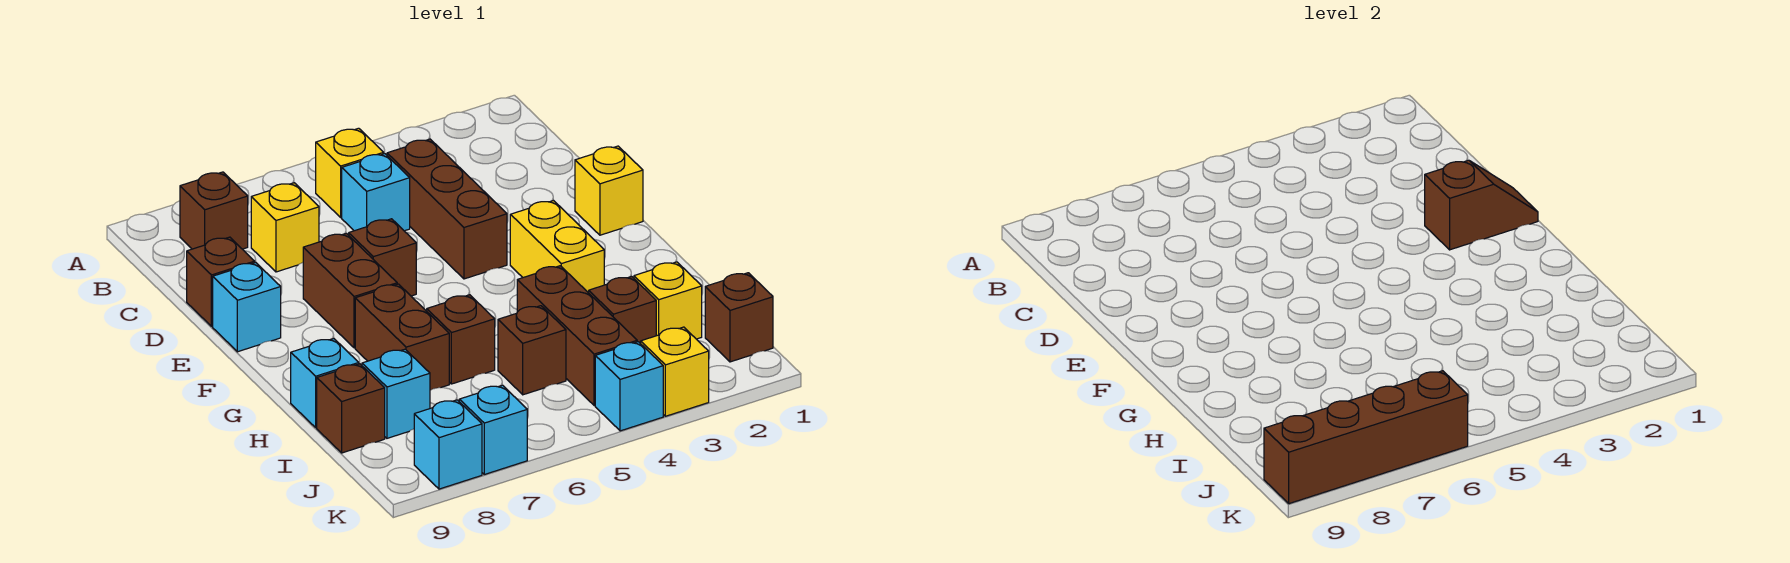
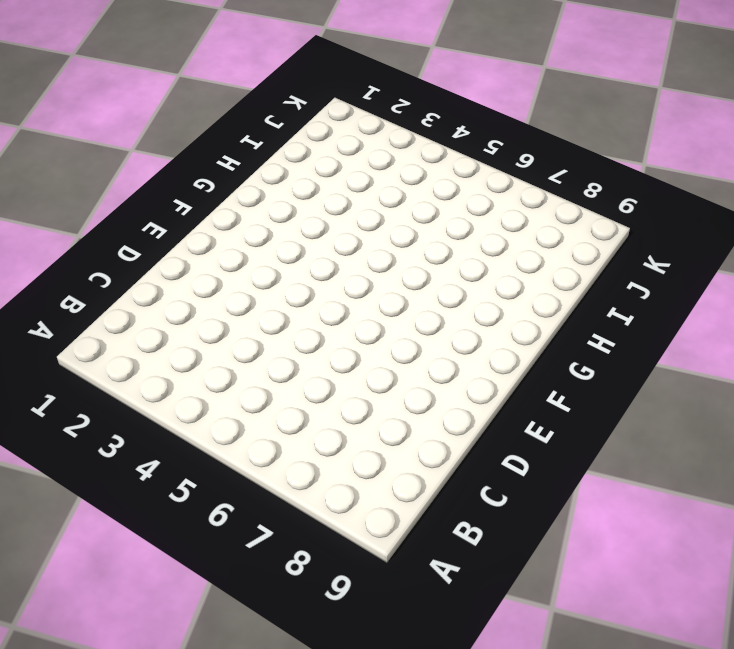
none -> yellow 1x1 brick [316,128,384,217]
none -> brown 1x1 brick [180,172,248,249]
none -> brown 1x3 brick [387,139,507,279]

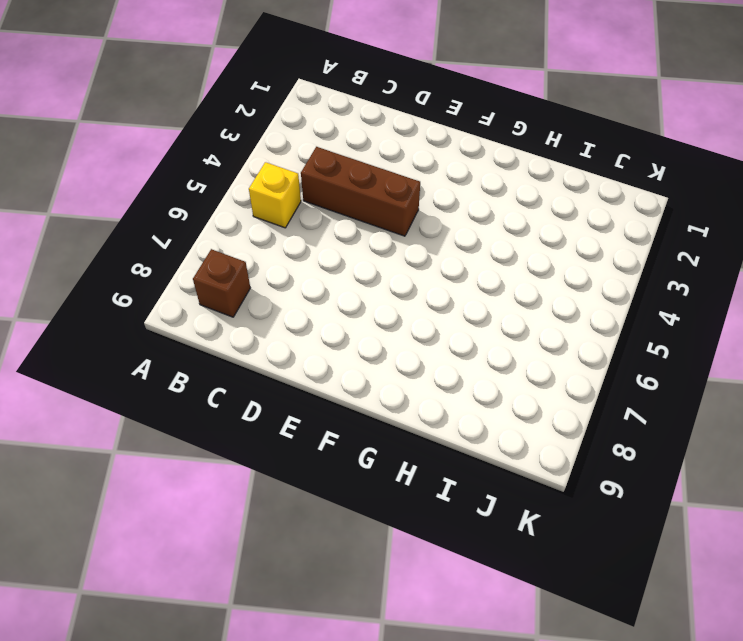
none -> cyan 1x1 brick [342,154,410,231]
none -> yellow 1x1 brick [251,183,319,272]
none -> brown 1x1 brick [187,237,255,326]

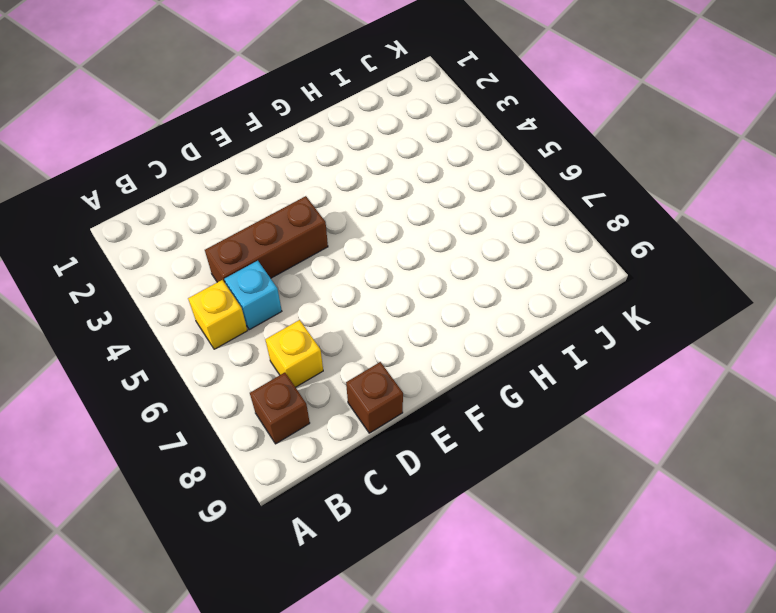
none -> yellow 1x1 brick [575,146,643,235]
none -> brown 1x1 brick [349,219,416,296]
none -> brown 1x2 brick [303,233,397,348]

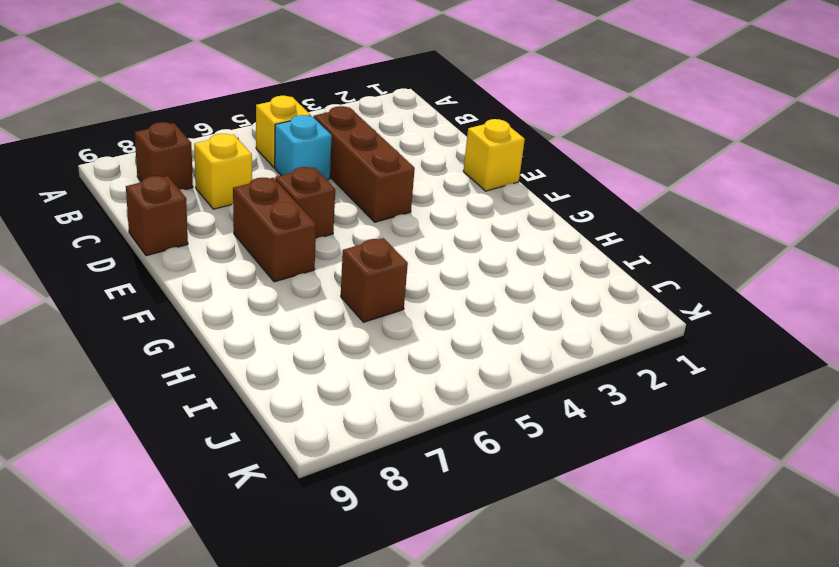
none -> cyan 1x1 brick [213,263,281,352]
none -> yellow 1x2 brick [510,200,604,293]
none -> brown 1x2 brick [355,284,449,390]

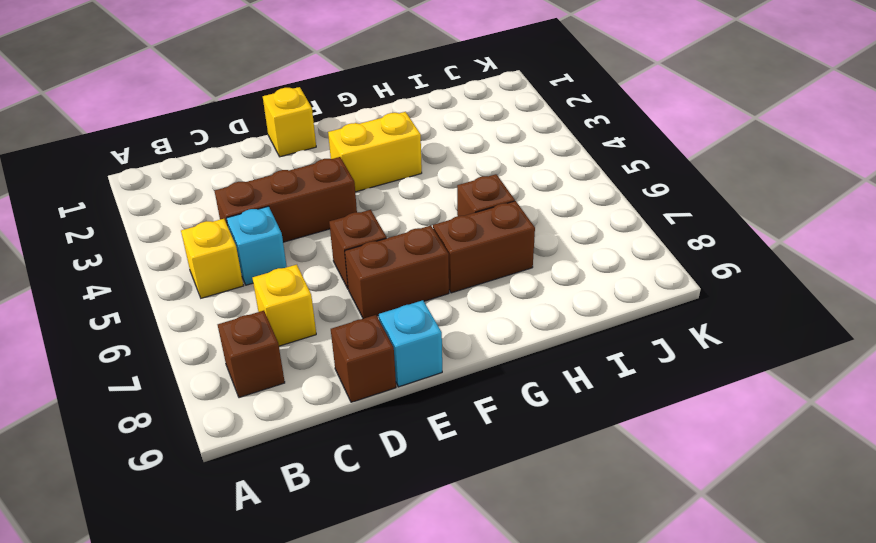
none -> brown 1x3 brick [517,266,637,406]
none -> cyan 1x1 brick [291,339,359,428]
none -> yellow 1x1 brick [634,262,702,339]

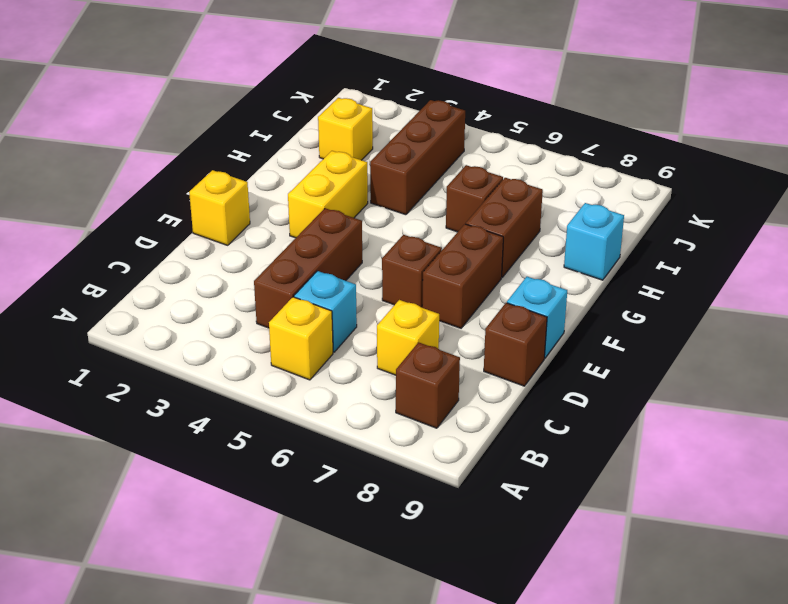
none -> brown 1x1 brick [589,276,656,344]
none -> brown 1x1 brick [498,306,566,395]
none -> cyan 1x1 brick [362,349,430,438]

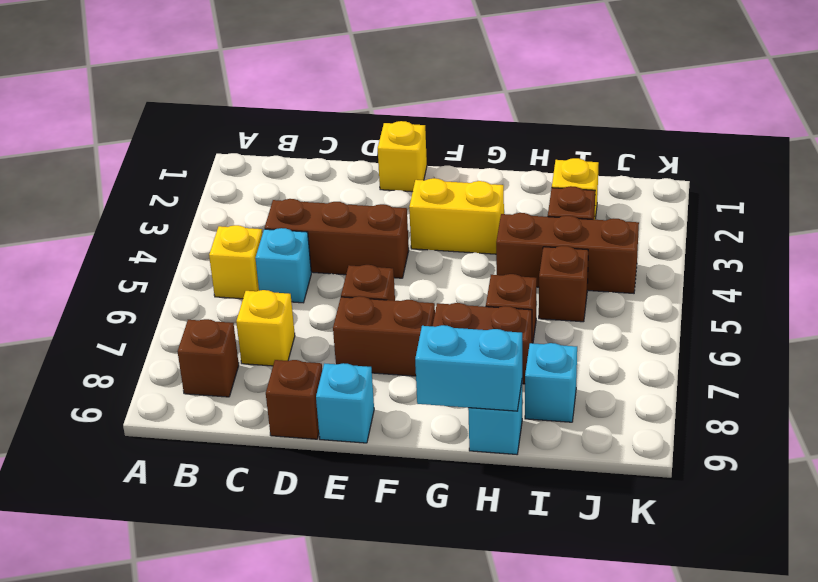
cyan 1x2 brick [415,325,522,411] -> none
none -> brown 1x1 brick [317,364,385,453]
none -> brown 1x1 brick [705,273,773,362]
none -> yellow 1x1 brick [641,327,709,416]

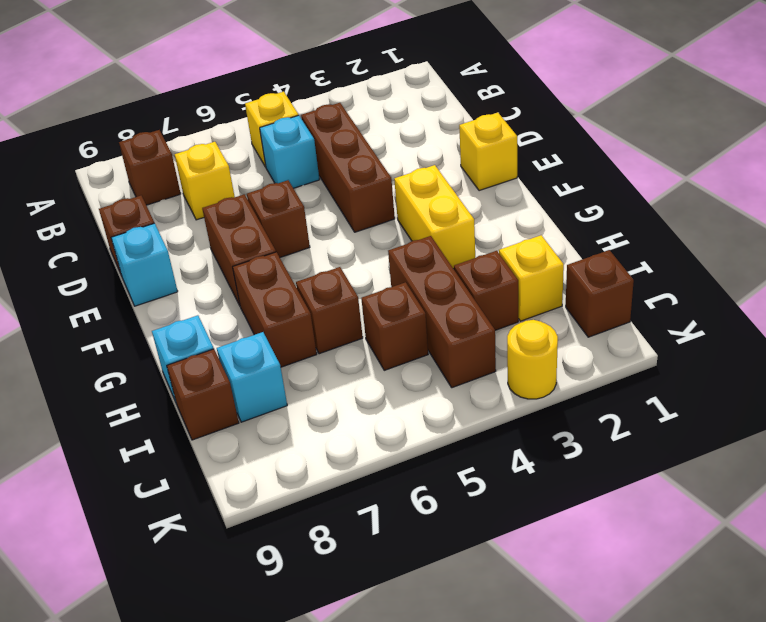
yellow 1x1 round brick [507,320,558,399] -> yellow 1x1 brick [641,327,709,416]
none -> cyan 1x1 brick [595,342,663,431]
none -> cyan 1x1 brick [459,385,527,474]
none -> cyan 1x1 brick [414,400,482,489]

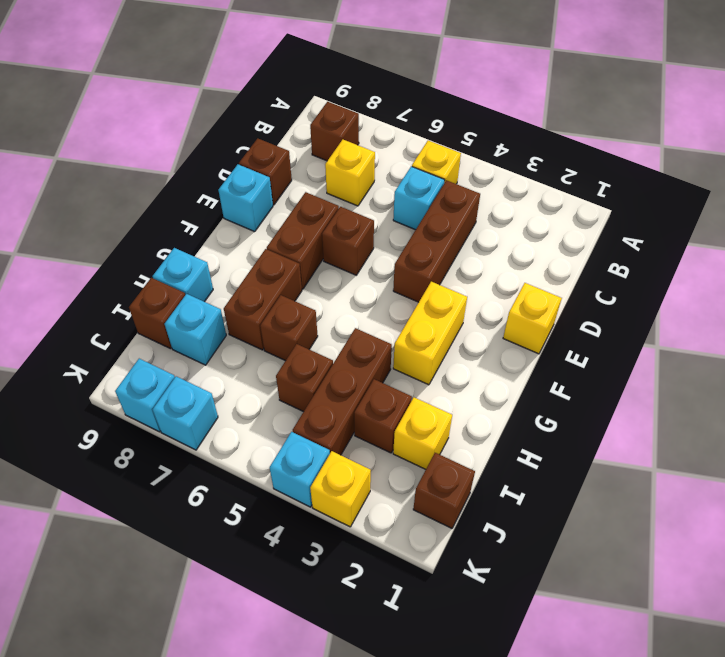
none -> brown 1x2 slope [1425,160,1538,250]
none -> brown 1x4 brick [1264,371,1468,504]

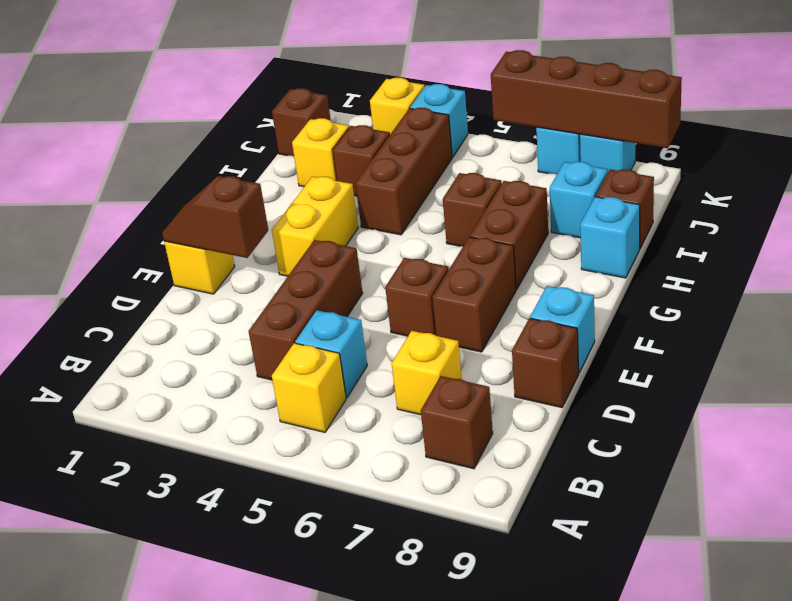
none -> brown 1x1 brick [498,306,566,395]

